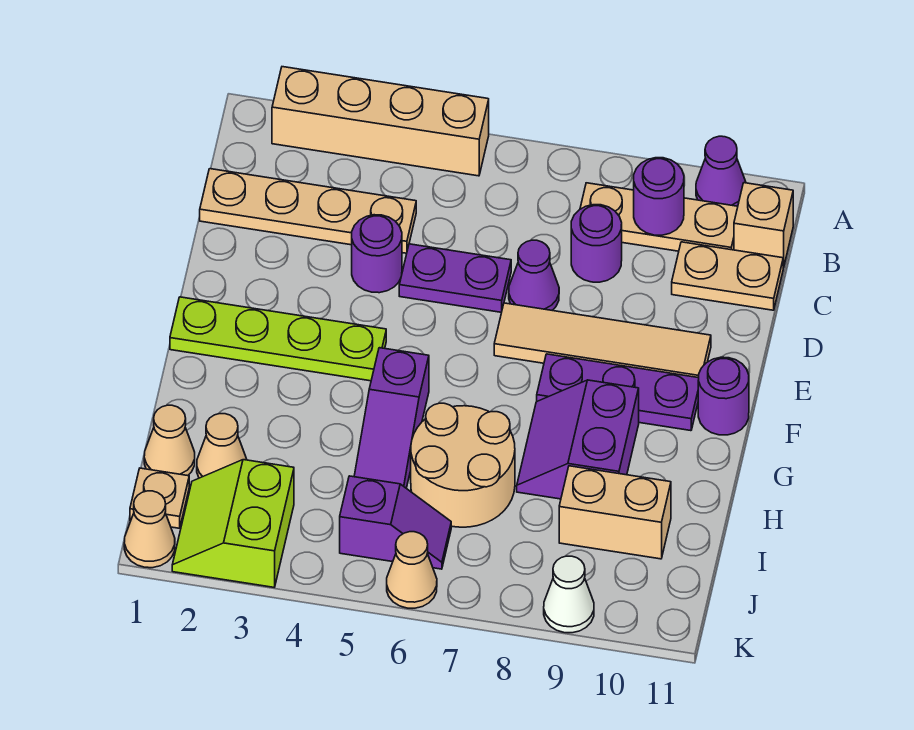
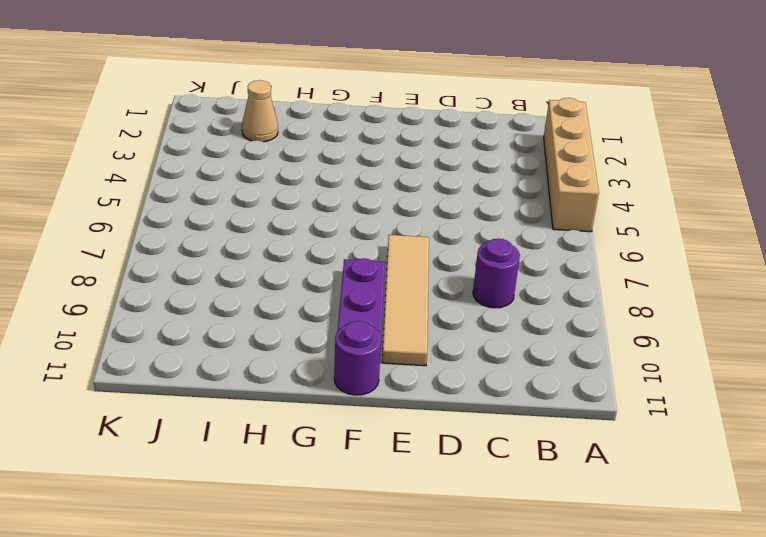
none -> purple 1x1 cone [696,136,746,206]
none -> tan 1x3 plate [580,183,738,251]
none -> tan 1x1 brick [734,183,793,267]

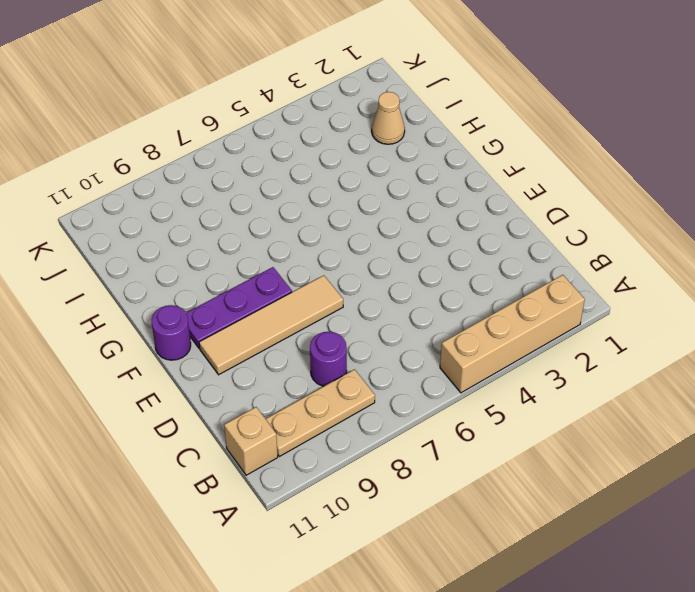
none -> purple 1x1 cone [696,136,746,206]
none -> tan 1x4 plate [200,169,416,253]
none -> tan 1x2 plate [672,242,783,310]

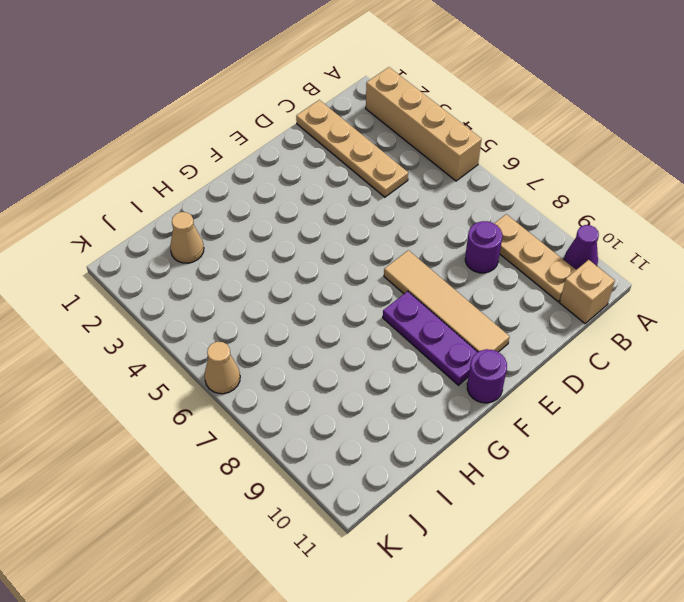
none -> tan 1x2 plate [672,242,783,310]
none -> purple 1x1 round brick [352,215,402,293]
none -> purple 1x2 plate [399,244,511,312]

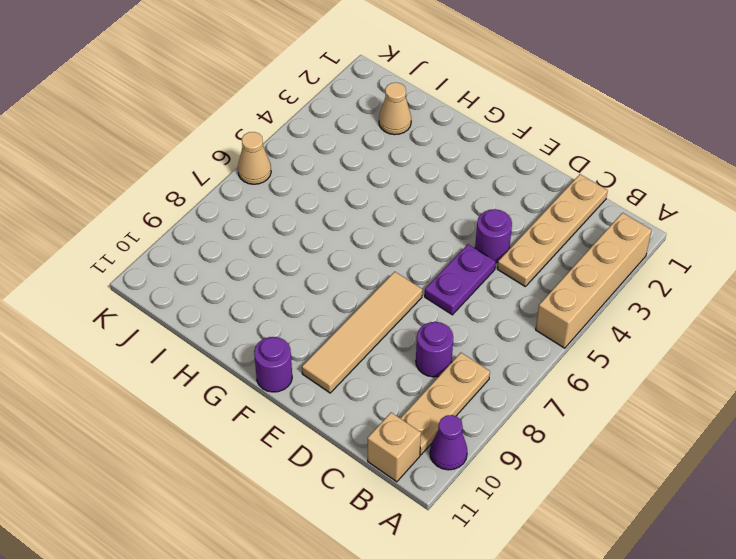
none -> tan 1x2 plate [672,242,783,310]
none -> purple 1x1 cone [509,240,559,310]
none -> lime 1x4 plate [170,297,386,381]

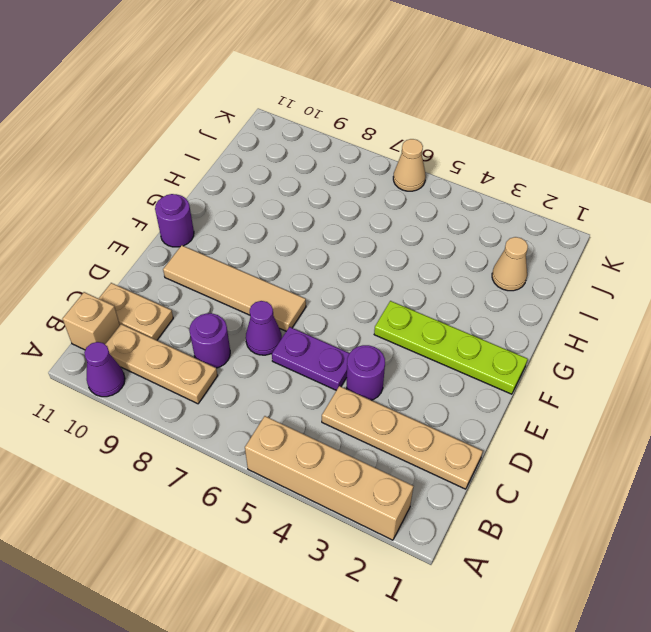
none -> purple 1x3 plate [537,354,699,431]
none -> purple 1x3 slope [354,348,429,488]
none -> purple 2x2 slope [517,380,639,499]

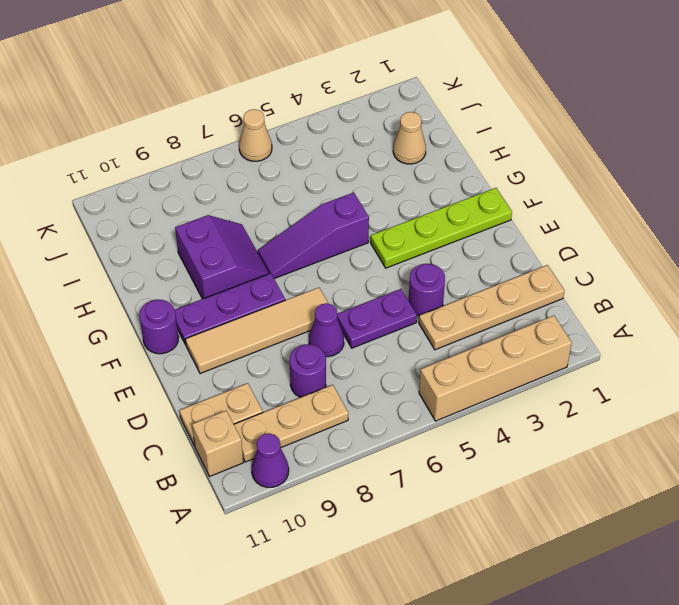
purple 1x3 slope [258,193,369,279] -> purple 1x3 slope turned to [354,348,429,488]
none -> tan 2x2 round brick [411,403,515,527]
none -> tan 1x1 cone [144,405,195,476]
none -> tan 1x2 brick [559,466,671,559]

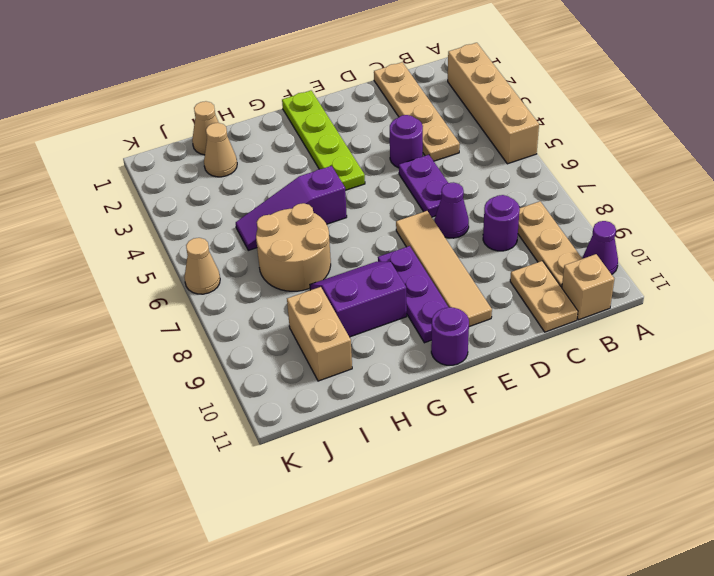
none -> tan 1x1 plate [130,468,189,528]
none -> lime 2x2 slope [172,460,294,587]
none -> purple 1x2 slope [340,476,451,569]

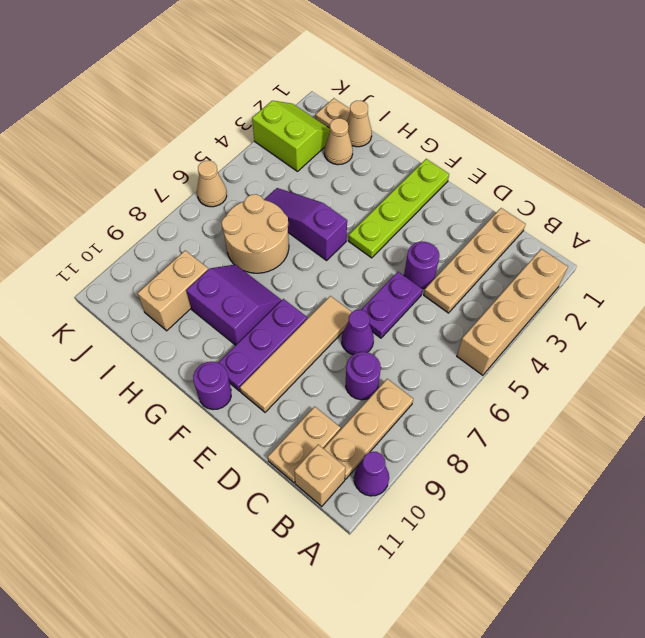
none -> purple 1x2 slope [340,476,451,569]
none -> tan 1x1 cone [124,491,175,568]
none -> white 1x1 cone [544,556,594,633]

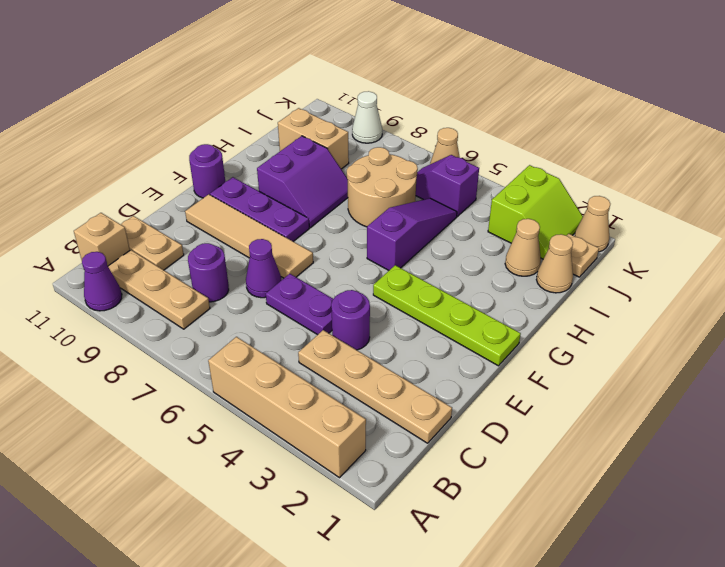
none -> purple 1x1 round brick [634,158,684,235]

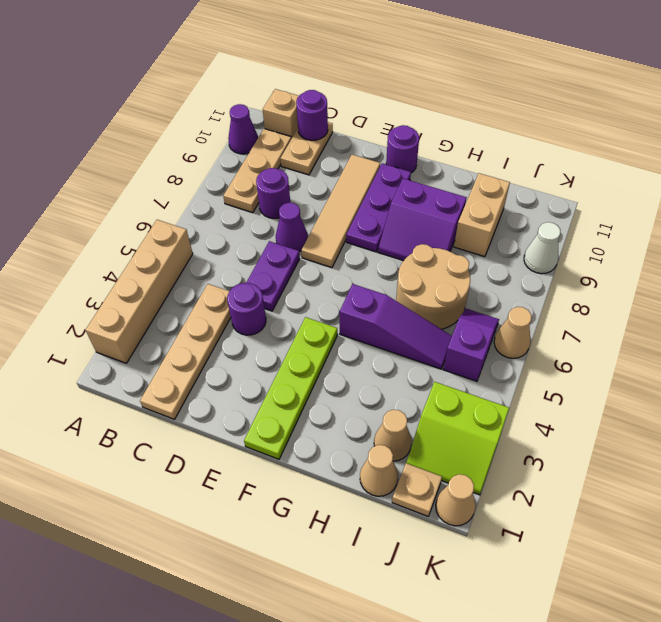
purple 1x1 round brick [296,90,328,140] -> purple 1x1 round brick moved to [634,158,684,235]

